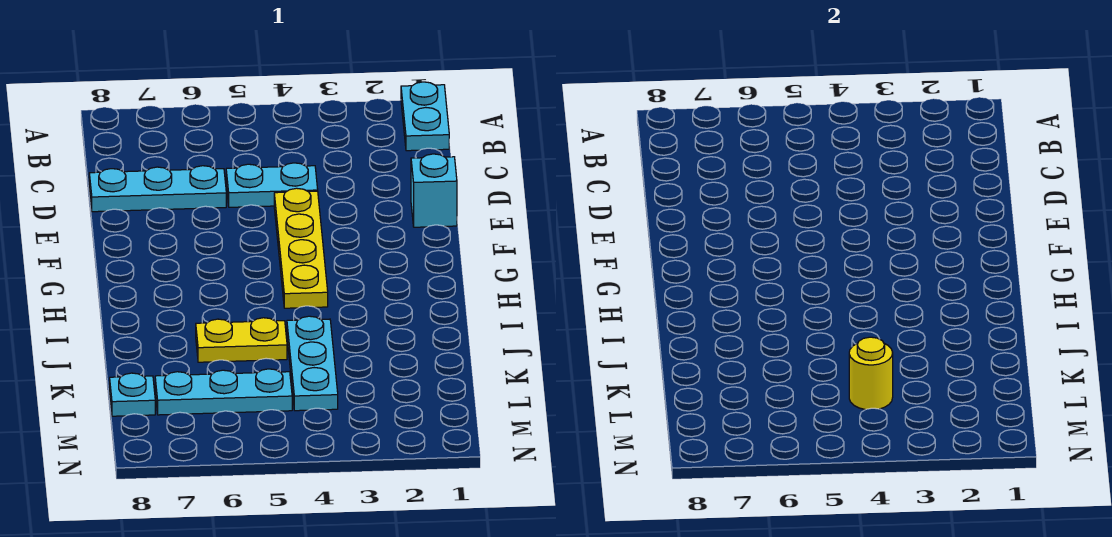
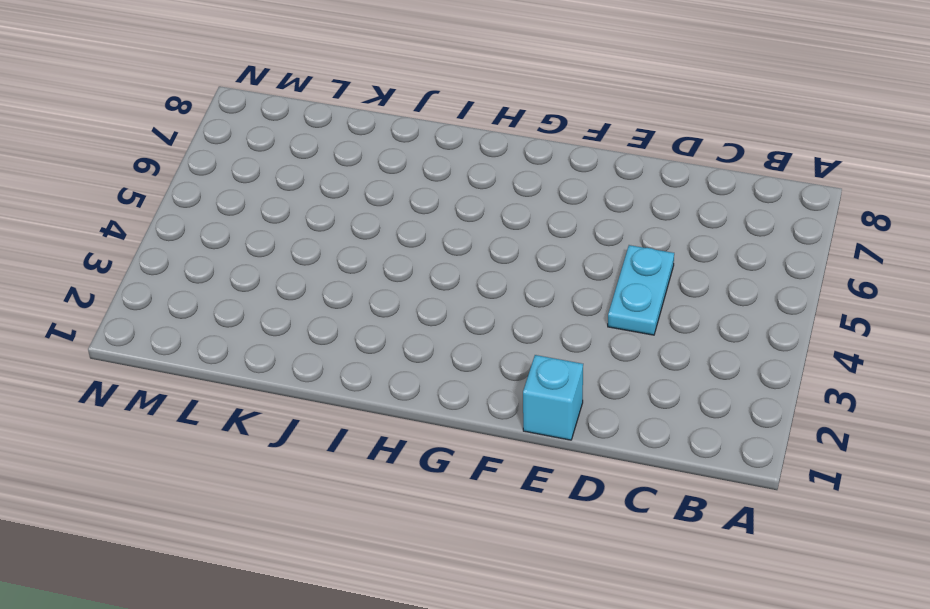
none -> cyan 1x2 plate [401,82,449,151]
none -> cyan 1x3 plate [89,166,226,212]

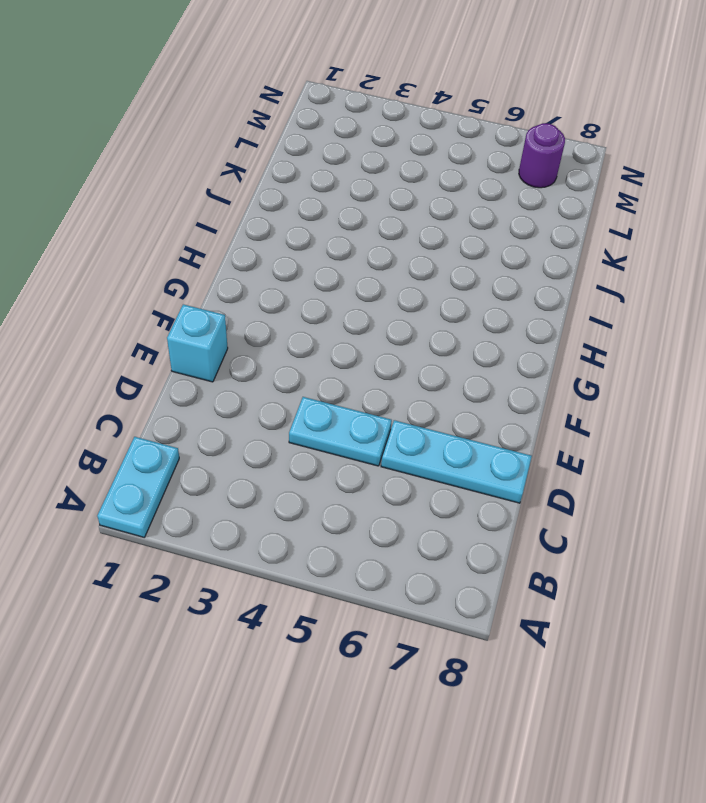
purple 1x1 round brick [519,123,565,188] -> none
none -> yellow 1x4 plate [274,188,328,308]
none -> cyan 1x3 plate [287,316,338,411]

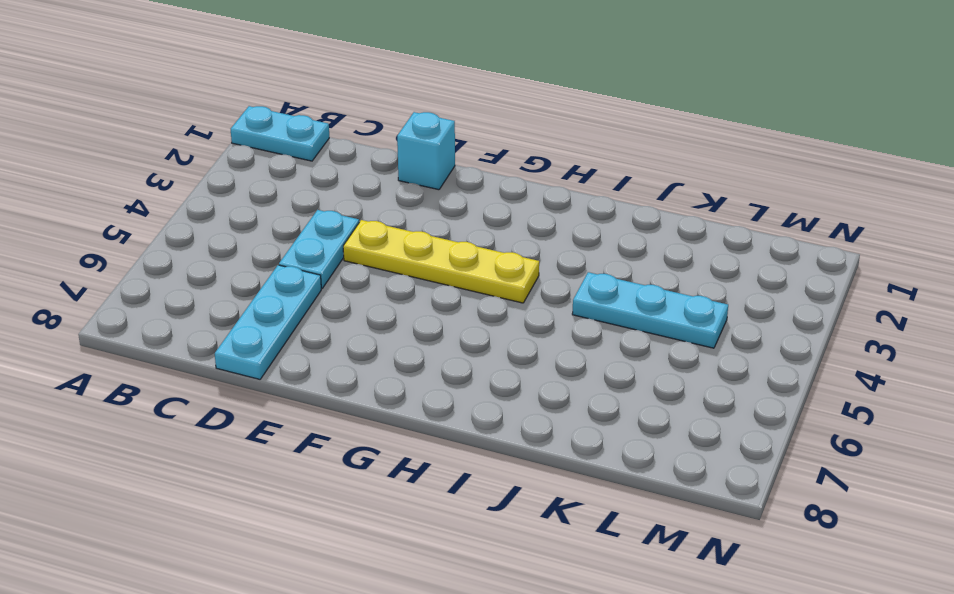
none -> yellow 1x2 plate [196,318,287,362]
none -> cyan 1x3 plate [155,369,292,415]

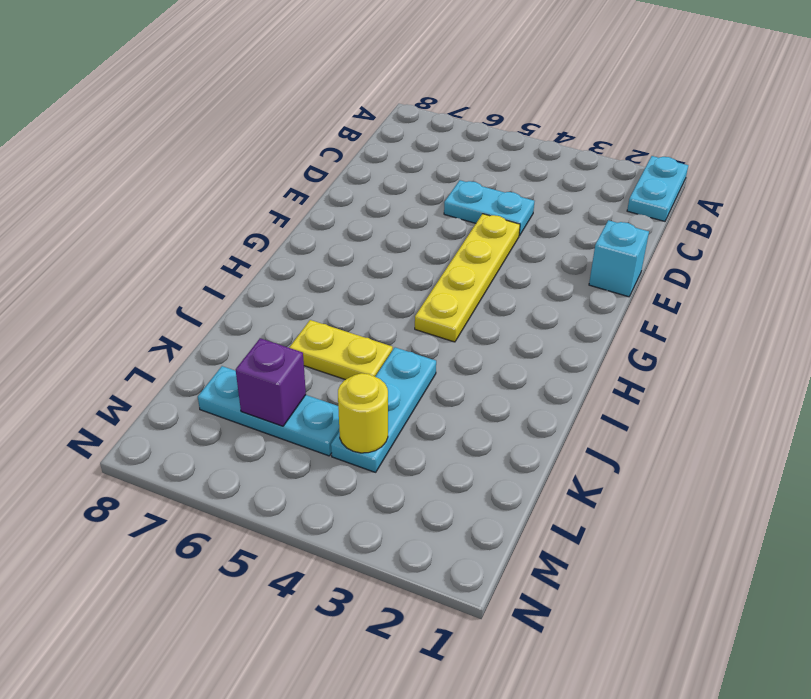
purple 1x1 brick [236,338,306,426] -> none
none -> cyan 1x3 plate [89,166,226,212]
none -> cyan 1x1 plate [110,373,155,416]

